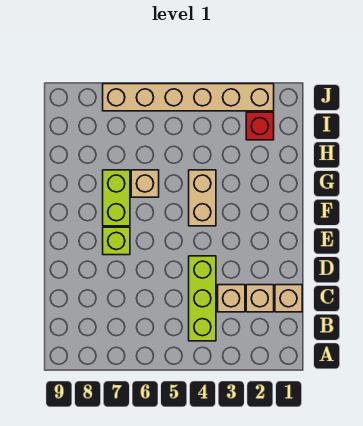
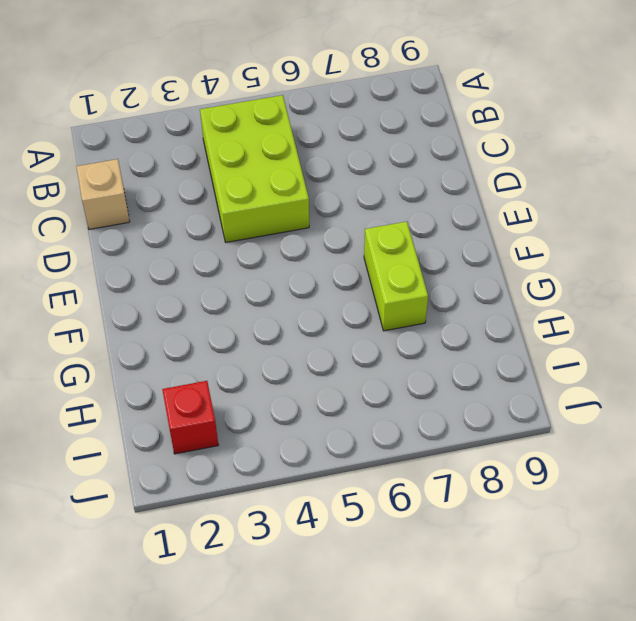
lime 2x3 brick [200,95,309,242] -> lime 1x3 brick [189,256,216,341]
none -> tan 1x1 brick [246,285,274,312]
none -> tan 1x1 brick [218,285,245,312]

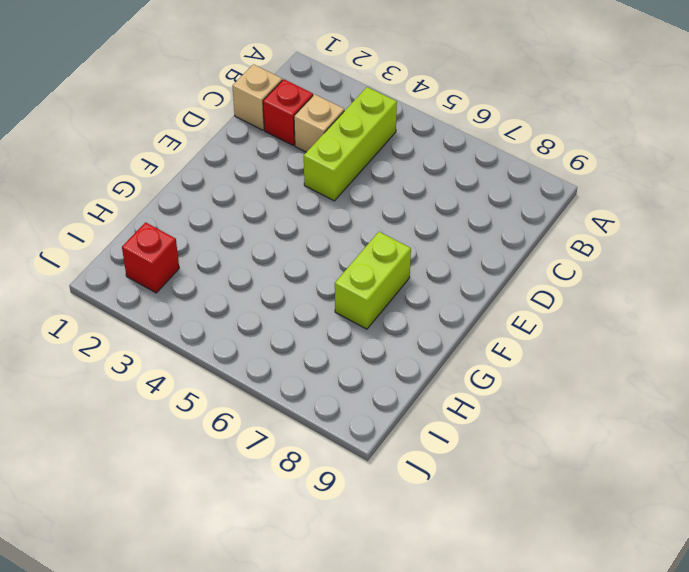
red 1x1 brick [263,79,313,146] -> tan 1x1 brick [246,285,274,312]
none -> lime 1x1 brick [103,227,130,255]
none -> tan 1x2 brick [189,170,216,226]

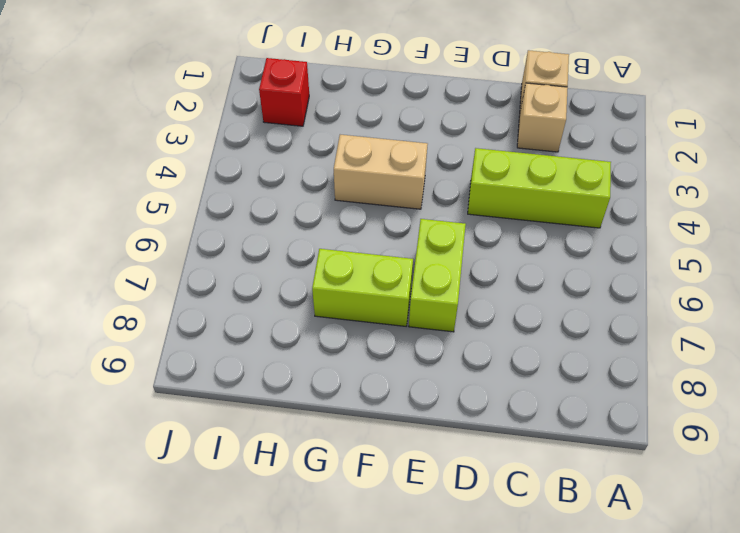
lime 1x2 brick [409,219,466,332] -> lime 1x1 brick [103,227,130,255]
none -> tan 1x1 brick [218,285,245,312]
none -> tan 1x1 brick [131,170,159,197]

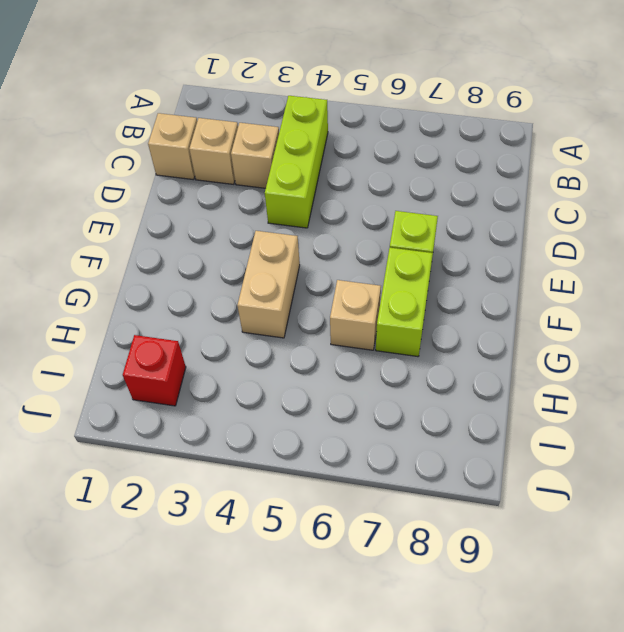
none -> tan 1x6 brick [103,84,274,111]

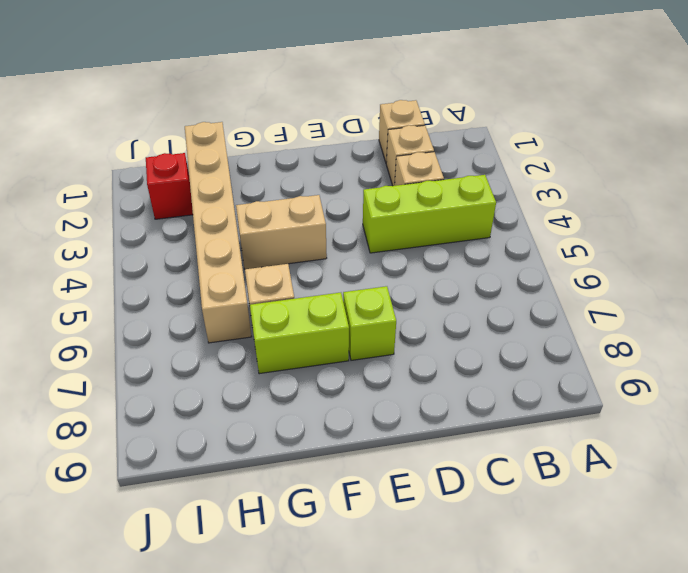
tan 1x6 brick [185,122,252,343] -> tan 1x6 brick moved to [103,84,274,111]

